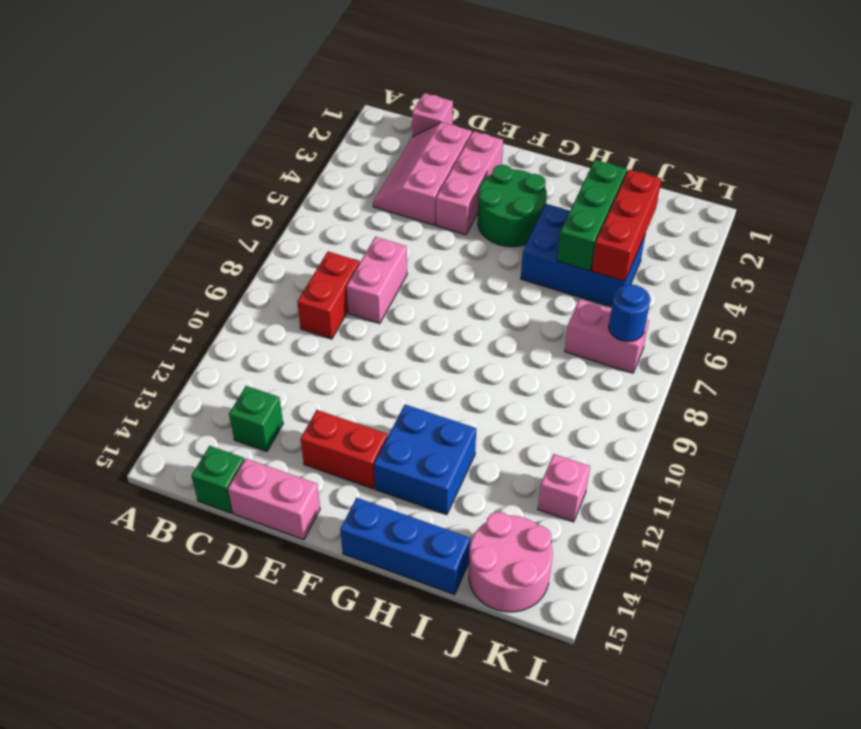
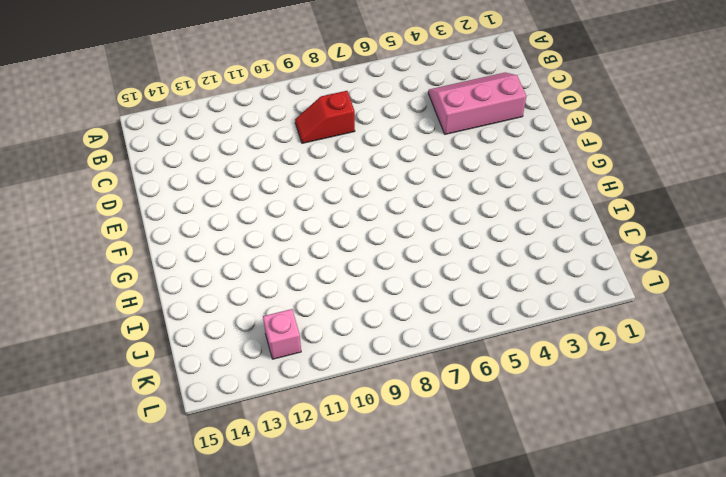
red 1x2 slope [295,91,355,143] -> red 1x2 brick [297,251,359,339]
none -> pink 1x1 brick [412,93,453,137]
none -> green 1x1 brick [229,386,283,451]
none -> green 1x1 brick [192,446,244,513]

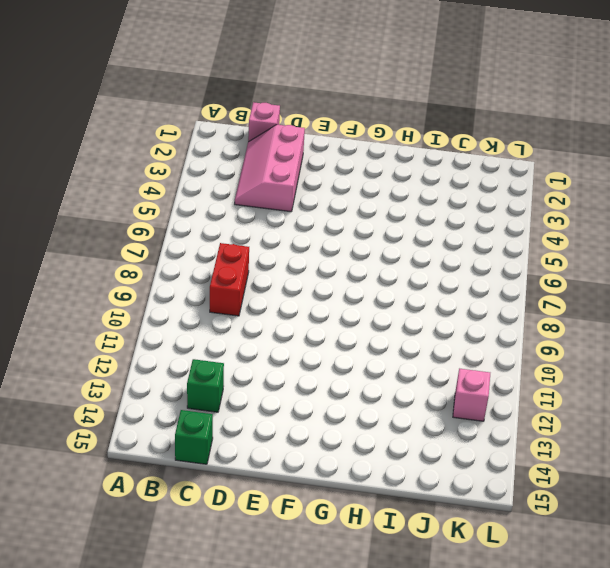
none -> pink 1x2 brick [347,237,407,324]
none -> pink 1x2 brick [228,459,320,540]
none -> pink 1x3 brick [436,131,503,235]

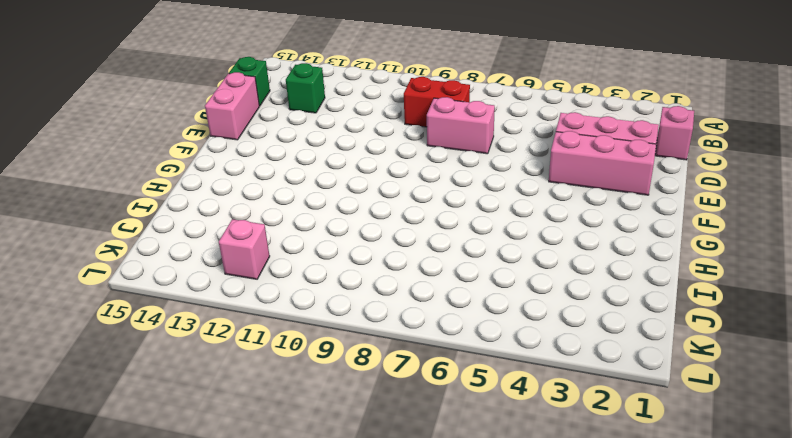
none -> red 1x2 brick [301,410,387,489]
none -> green 2x2 round brick [478,165,547,247]
none -> blue 2x2 brick [374,405,476,515]

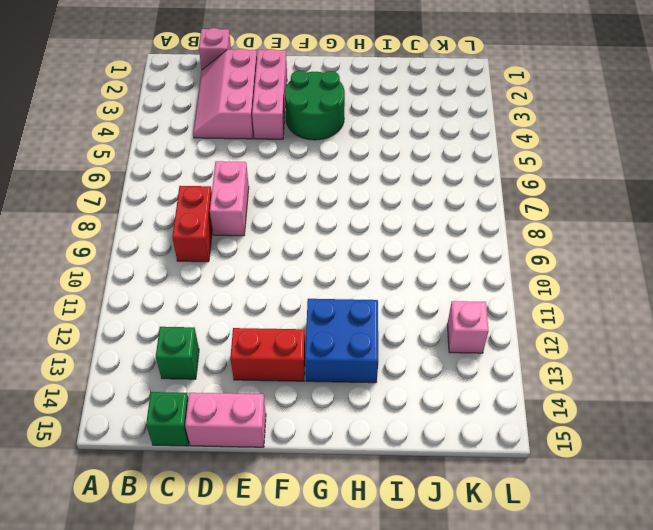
none -> blue 1x3 brick [340,498,470,595]
none -> blue 2x3 brick [521,204,645,307]
none -> pink 1x2 brick [565,299,649,373]

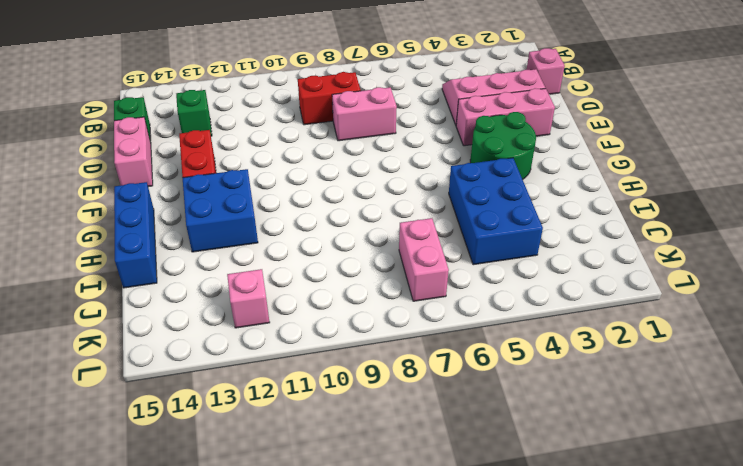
none -> pink 2x2 round brick [469,512,553,612]
none -> green 1x3 brick [557,160,627,271]
none -> red 1x3 brick [592,170,661,281]

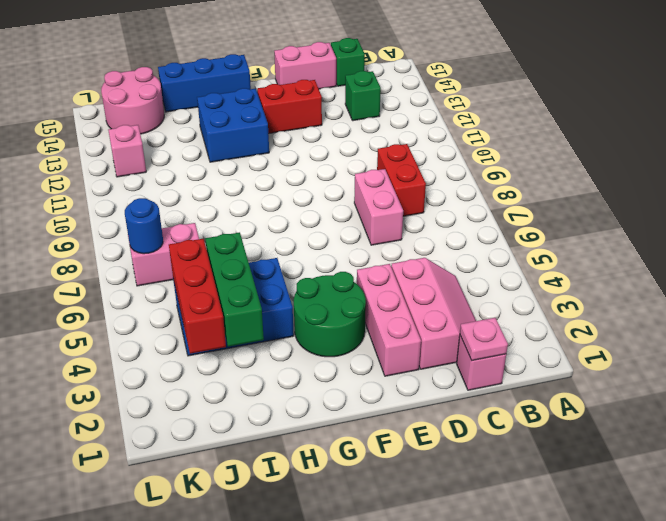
pink 1x1 plate [460,318,508,361] -> none

